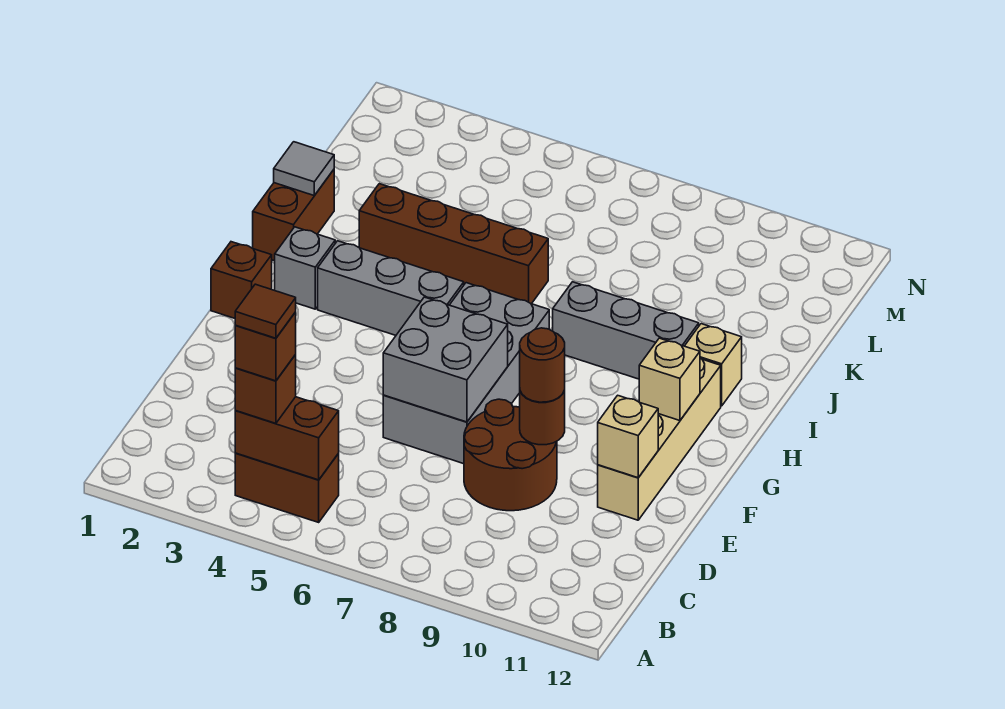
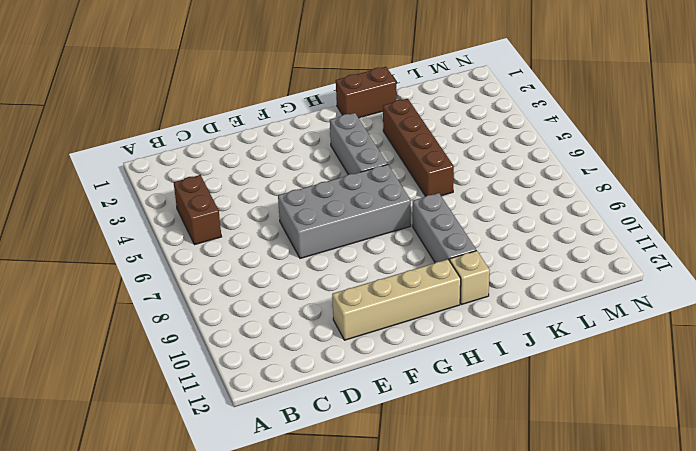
none -> brown 2x2 round brick [464,399,557,511]
none -> brown 1x1 brick [211,242,272,318]
none -> grey 1x1 brick [275,227,335,309]

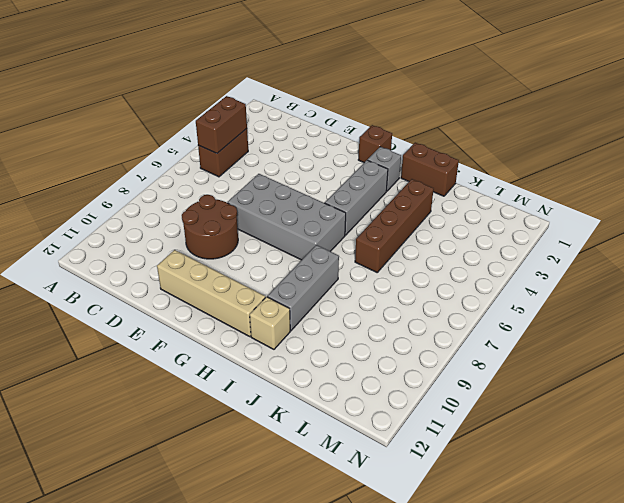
none -> grey 2x2 brick [383,297,508,422]
none -> brown 1x1 round brick [520,390,565,445]
none -> tan 1x1 brick [598,395,658,478]

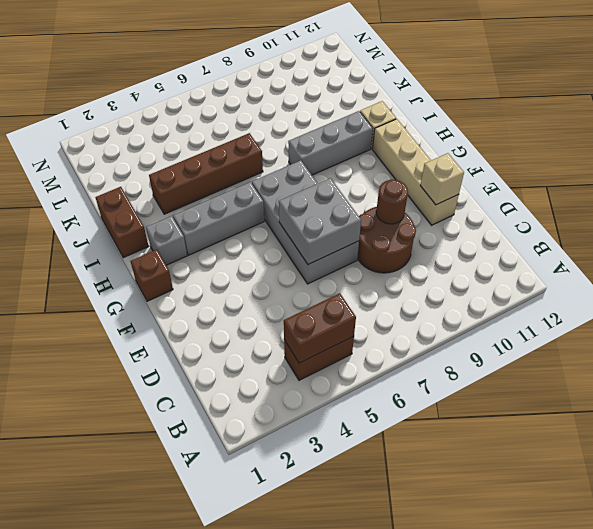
none -> tan 1x1 brick [639,338,700,421]
none -> grey 1x1 tile [274,142,334,195]
none -> brown 1x1 brick [235,355,296,423]

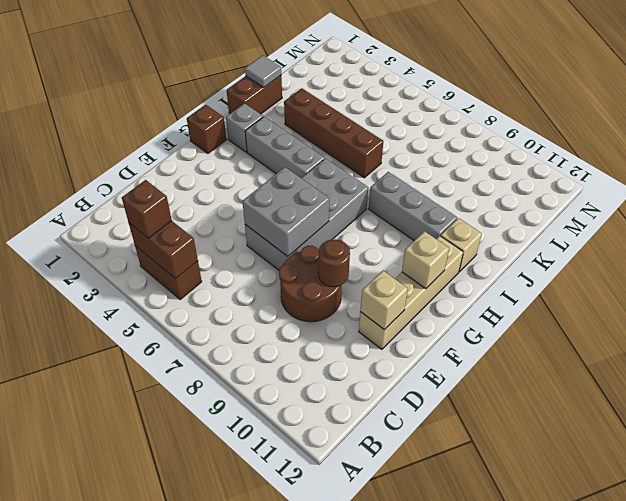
none -> brown 1x1 round brick [520,328,565,402]
none -> brown 1x1 brick [235,312,296,381]
none -> brown 1x1 tile [235,284,296,338]

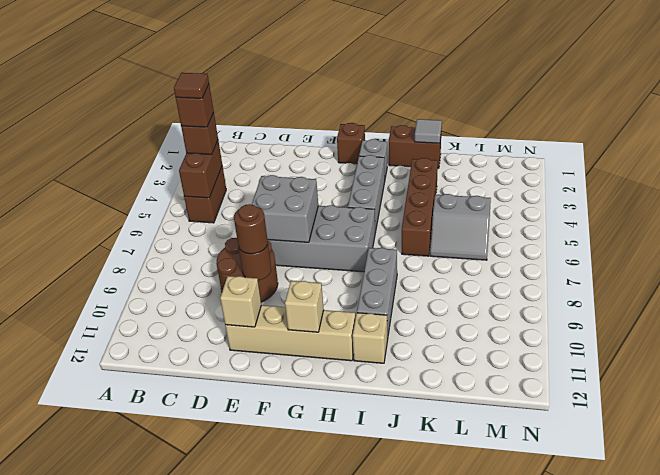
grey 2x2 slope [430,194,491,260] -> none

